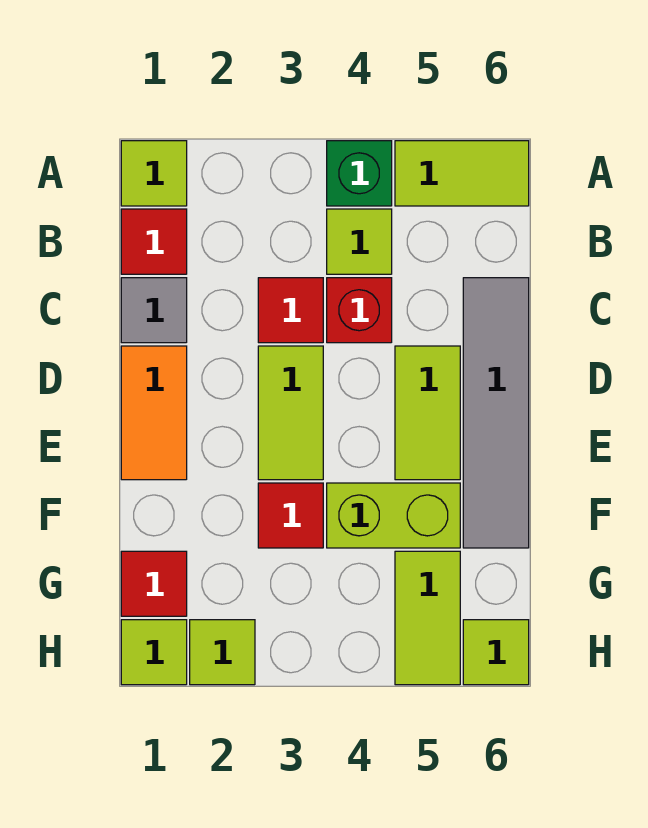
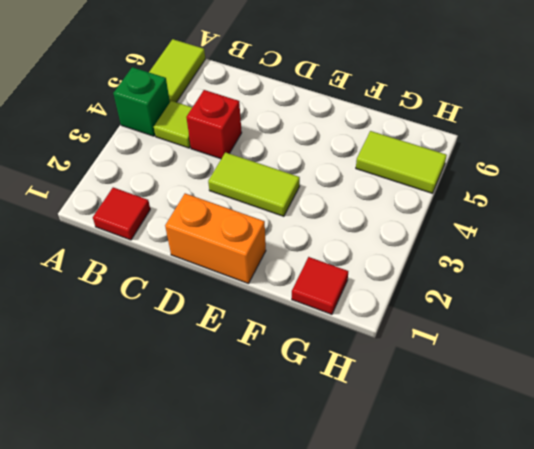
orange 1x2 brick [165,193,266,284] -> orange 1x2 tile [121,346,187,480]
none -> lime 1x1 tile [121,141,187,206]
none -> grey 1x1 tile [121,278,187,343]
none -> red 1x1 tile [258,278,323,343]

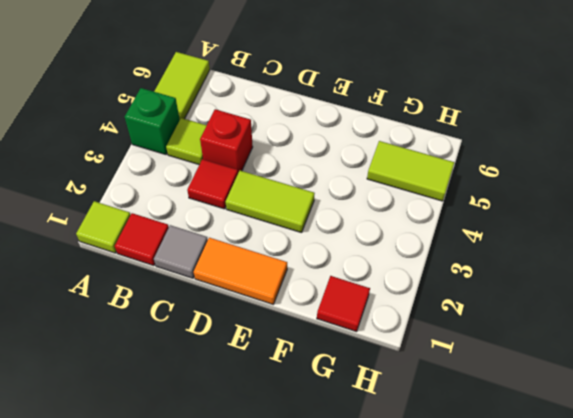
none -> grey 1x4 tile [463,278,529,548]
none -> lime 1x2 tile [395,346,460,480]
none -> red 1x1 tile [258,483,323,548]

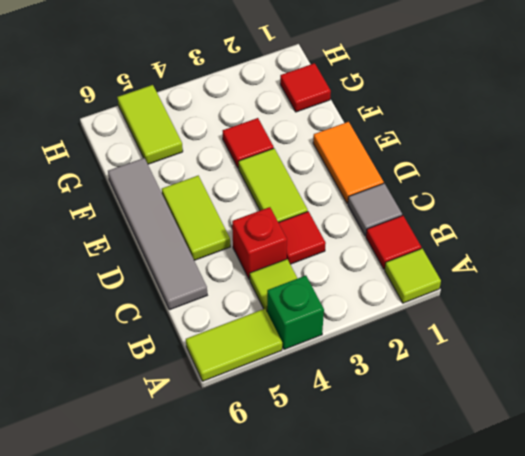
none -> lime 1x2 brick [327,483,460,548]
none -> lime 1x1 tile [121,620,187,685]
none -> lime 1x1 tile [190,620,255,685]

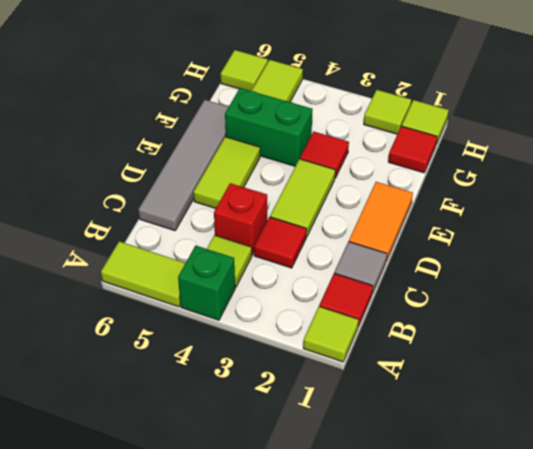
green 1x2 brick [225,88,313,166] -> lime 1x2 brick [327,483,460,548]

